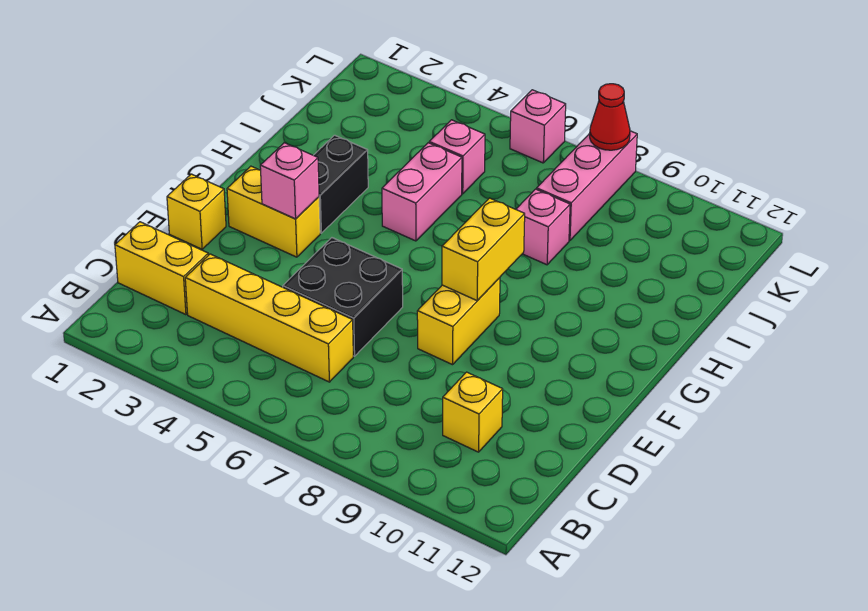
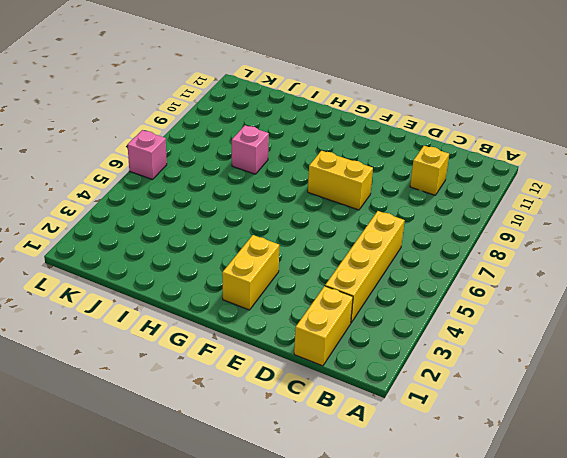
none -> black 2x2 brick [283,238,403,356]
none -> yellow 1x1 brick [167,174,226,249]
none -> black 1x2 brick [313,135,368,233]

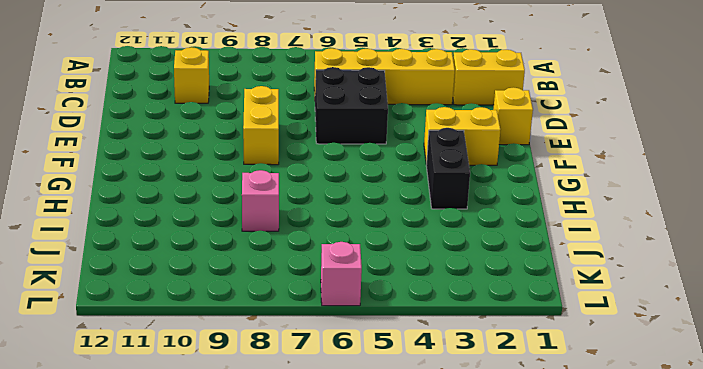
none -> pink 1x2 brick [382,143,462,241]
none -> pink 1x1 brick [429,120,485,194]
none -> pink 1x3 brick [537,131,637,241]

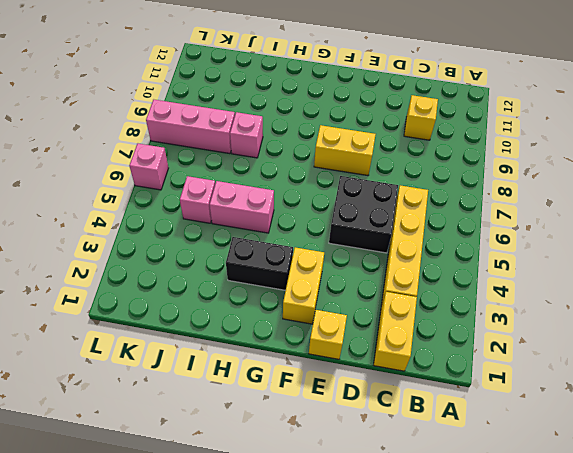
none -> pink 1x1 brick [260,143,319,219]
none -> yellow 1x2 brick [442,198,525,301]
none -> red 1x1 cone [590,84,630,150]

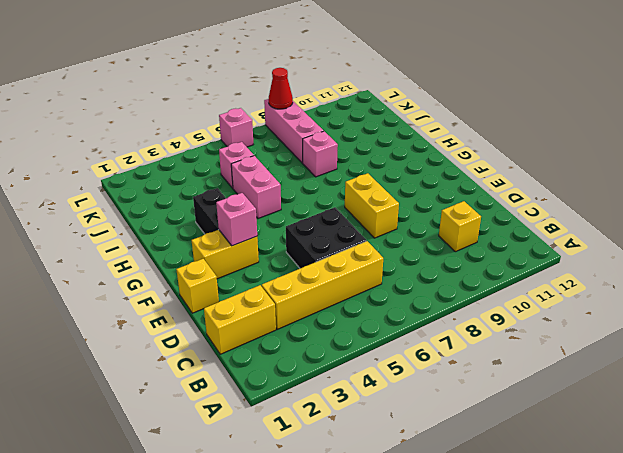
none -> yellow 1x2 brick [442,198,525,301]

